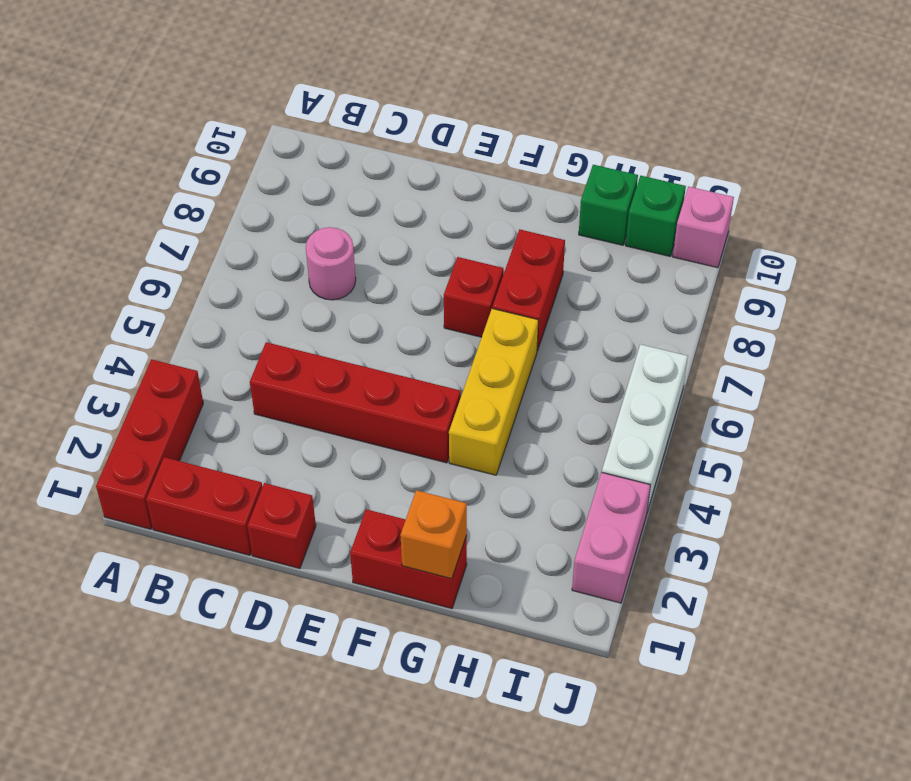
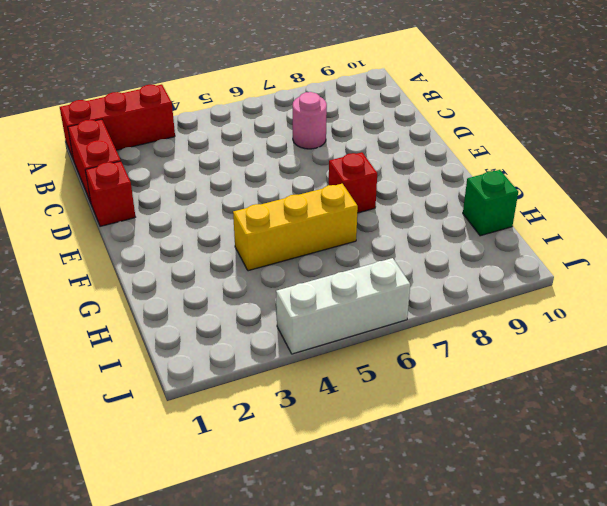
none -> red 1x4 brick [250,342,461,463]
none -> red 1x2 brick [350,509,467,609]
none -> red 1x2 brick [492,229,565,351]

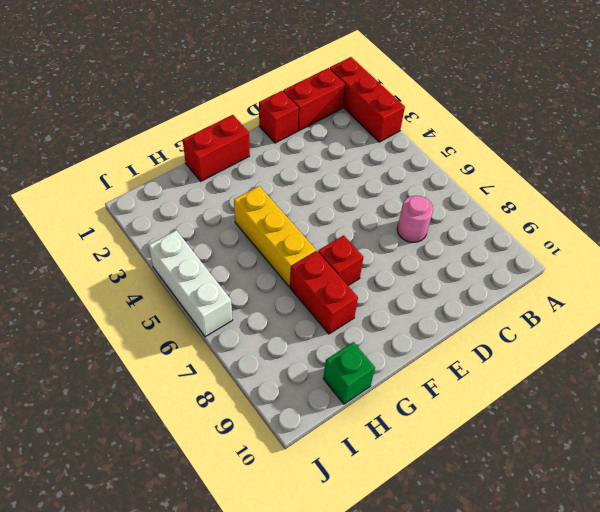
none -> red 1x4 brick [250,342,461,463]
none -> green 1x1 brick [626,176,686,256]
none -> pink 1x2 brick [572,472,650,603]

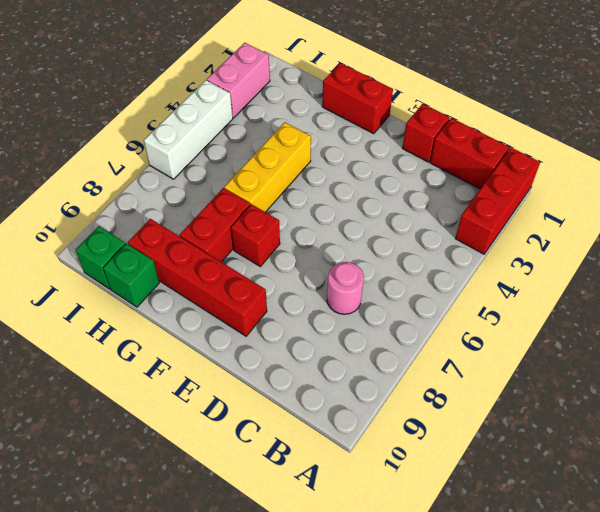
red 1x4 brick [128,219,267,336] -> red 1x4 brick moved to [250,342,461,463]
none -> pink 1x1 brick [673,186,734,268]
none -> orange 1x1 brick [400,490,467,579]

